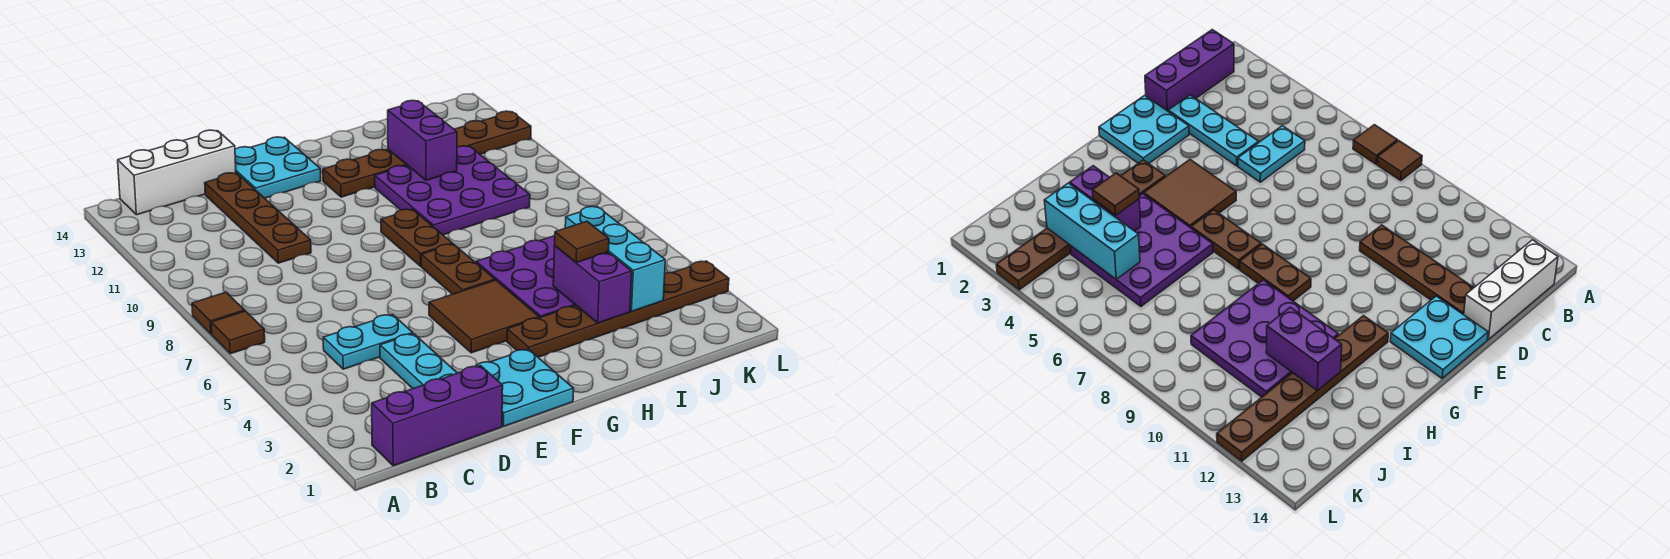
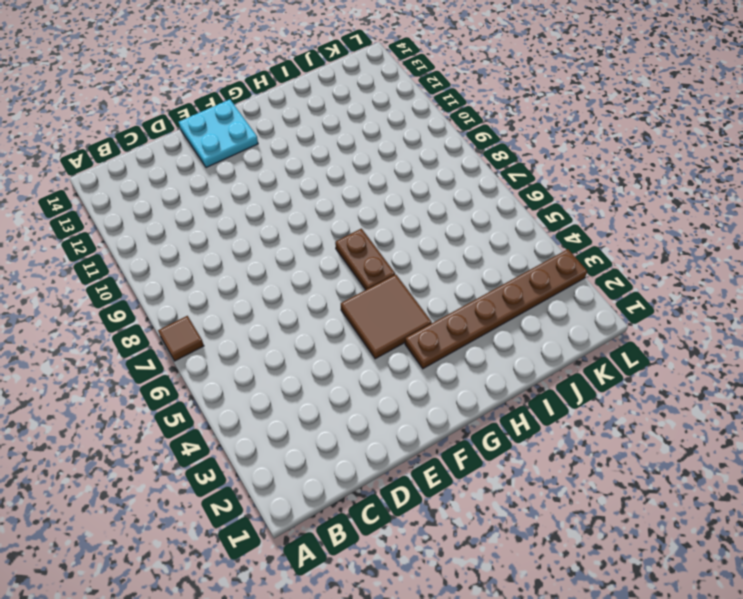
none -> brown 1x1 tile [192,292,245,334]
none -> purple 1x3 brick [372,366,503,466]
none -> white 1x3 brick [118,130,236,215]

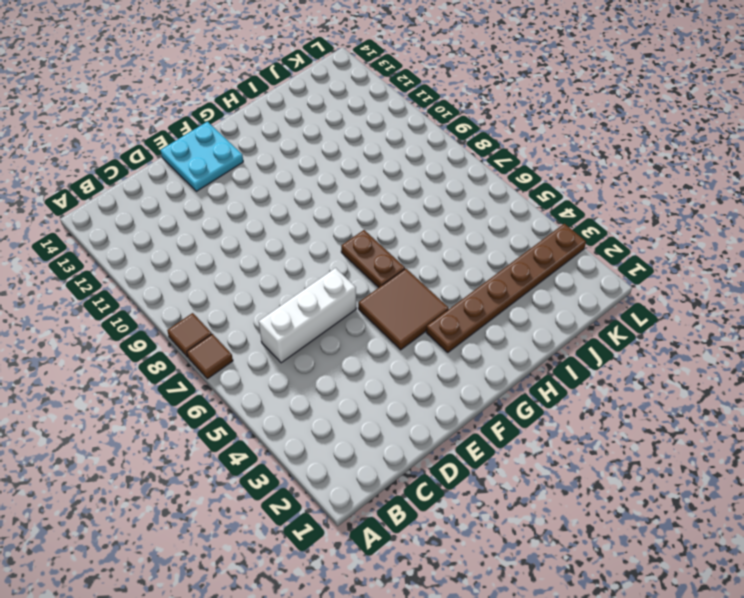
white 1x3 brick [259,268,356,363] -> white 1x3 brick moved to [118,130,236,215]
none -> purple 1x3 brick [372,366,503,466]
none -> cyan 1x2 plate [323,314,413,369]
none -> cyan 1x3 plate [380,334,457,389]

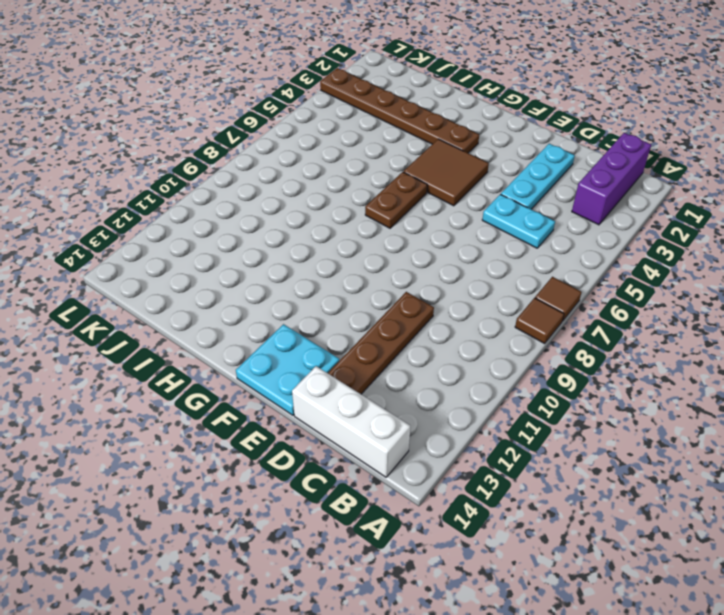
purple 1x3 brick [572,133,651,225] -> purple 1x3 brick turned to [372,366,503,466]
none -> cyan 2x2 plate [476,349,574,426]
none -> brown 1x2 plate [381,209,452,266]
none -> brown 1x6 plate [323,111,531,197]

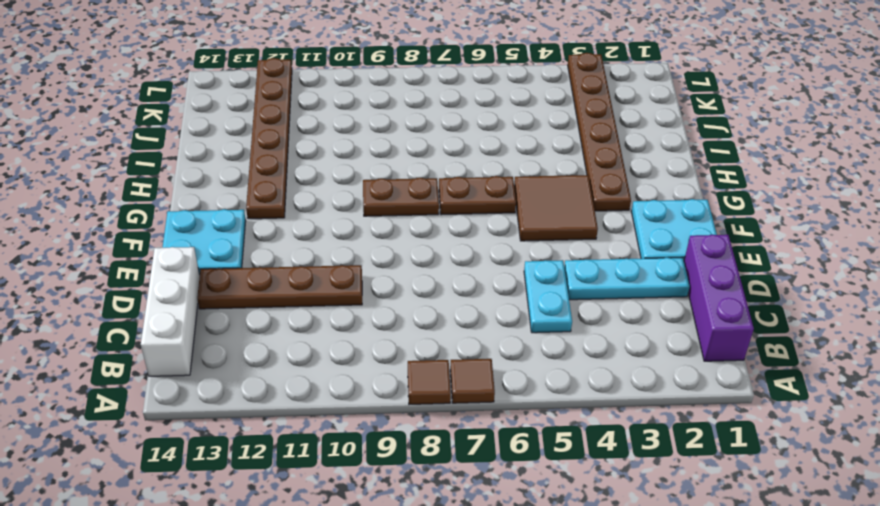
none -> purple 3x3 plate [476,236,576,318]
none -> purple 3x3 plate [375,146,530,235]
none -> purple 1x2 brick [553,246,632,323]

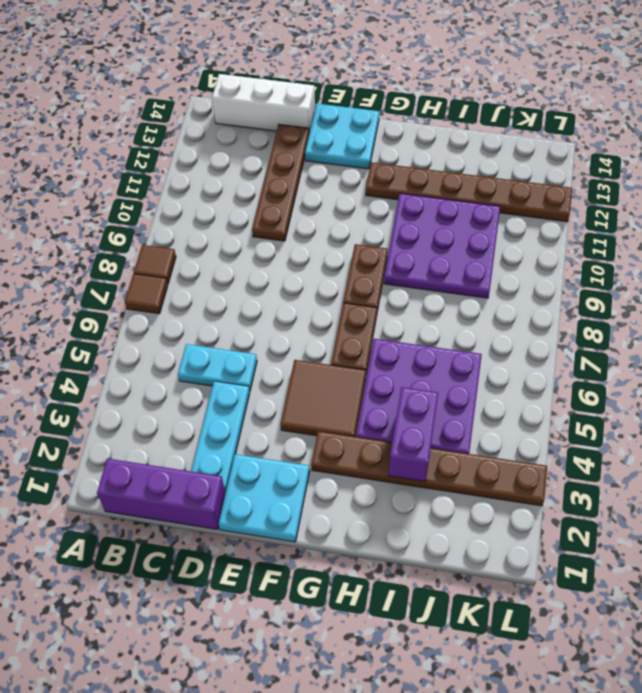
none -> purple 1x2 brick [388,100,457,180]
none -> cyan 1x3 brick [565,206,665,311]
none -> brown 1x1 tile [555,221,609,263]

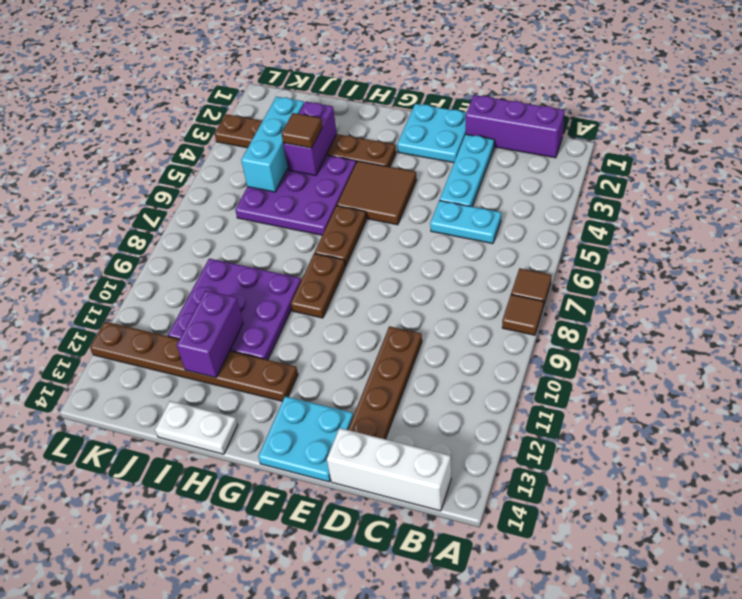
white 1x2 plate [155,401,238,454] -> none

